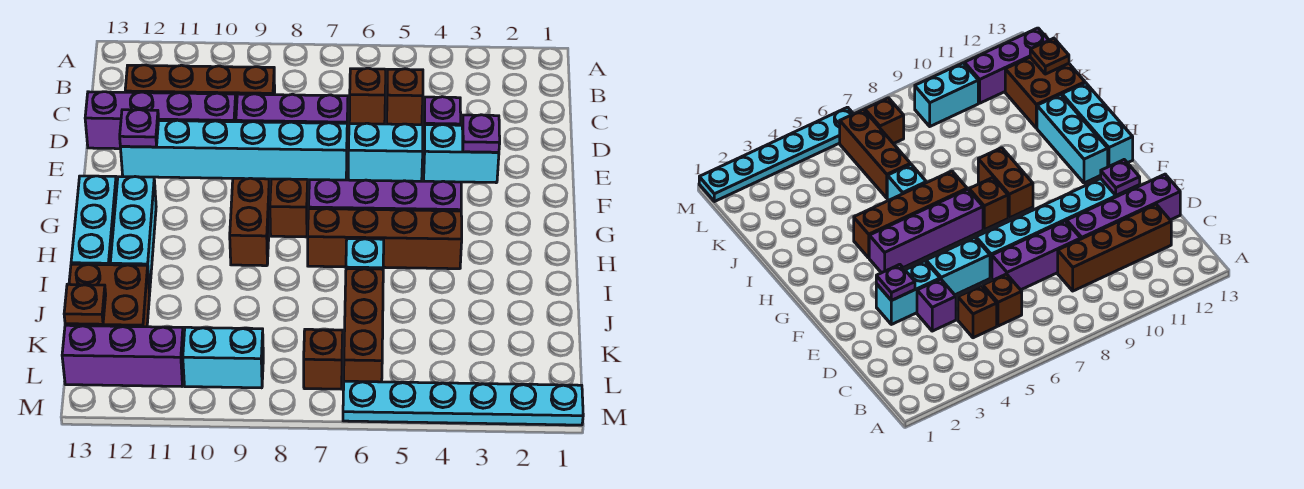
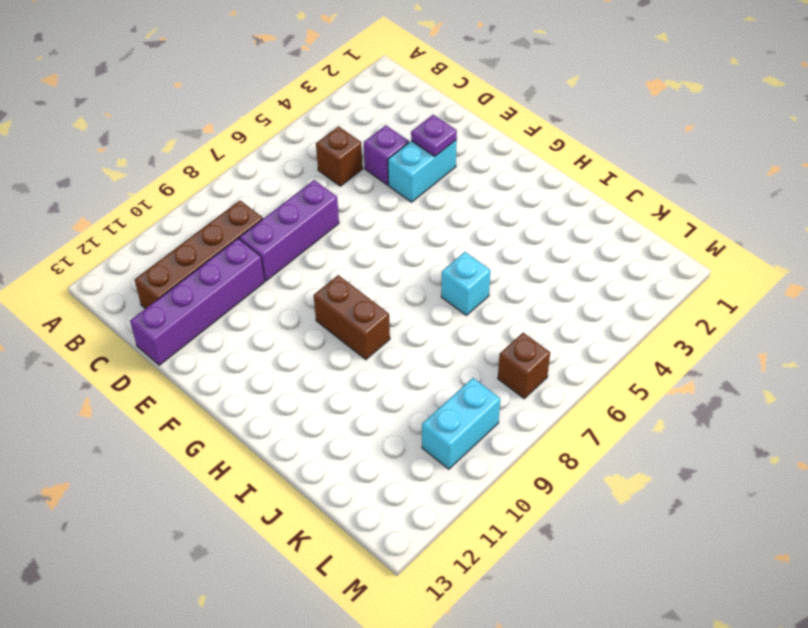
none -> brown 1x1 brick [349,68,386,124]
none -> cyan 1x2 brick [348,123,423,181]
none -> cyan 1x6 brick [120,120,347,180]

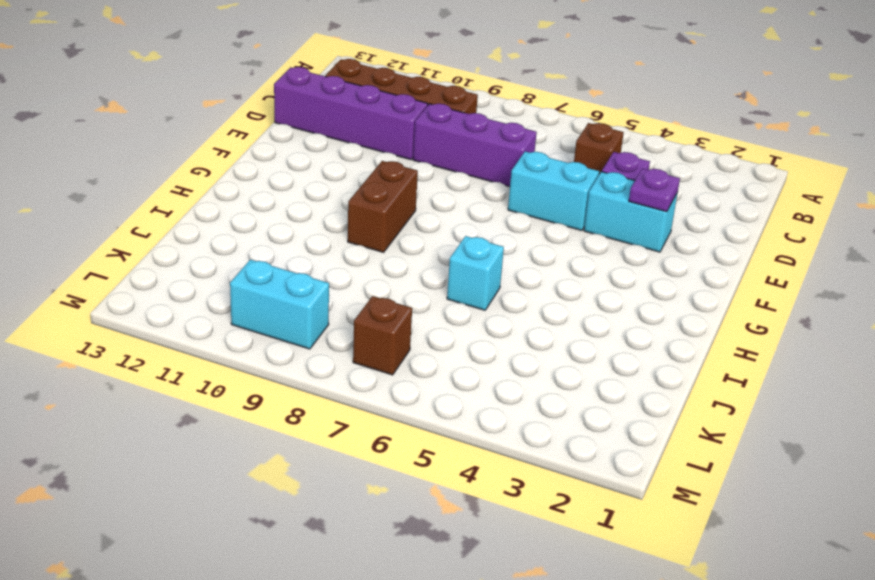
none -> brown 1x1 brick [349,68,386,124]
none -> cyan 1x6 brick [120,120,347,180]
none -> purple 1x4 brick [309,180,461,211]

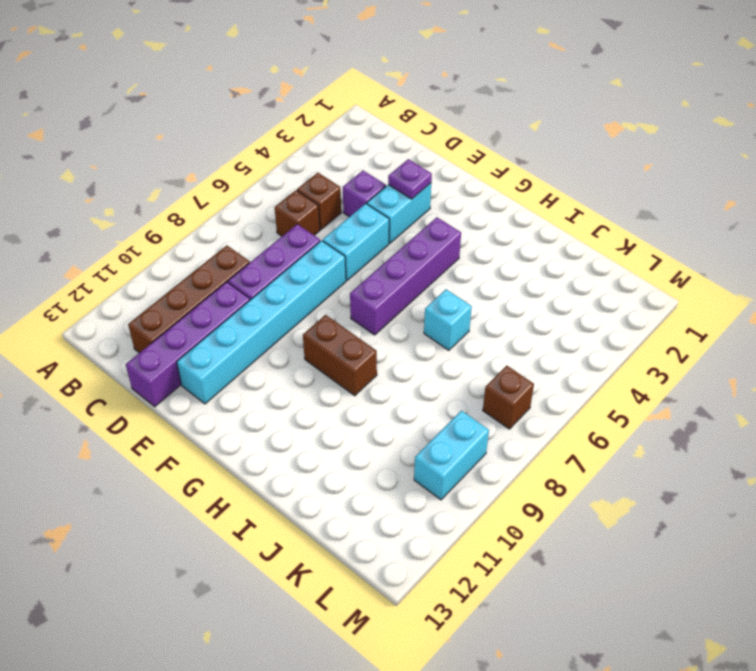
none -> brown 1x1 brick [270,179,308,237]
none -> cyan 1x3 brick [110,177,156,293]
none -> cyan 1x3 brick [71,176,117,265]

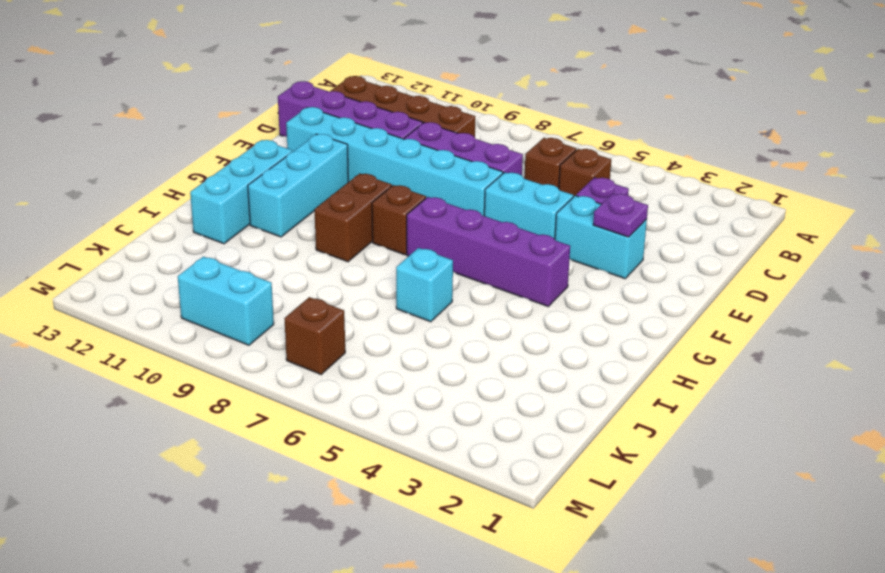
cyan 1x3 brick [248,134,348,237] -> cyan 1x3 brick moved to [71,176,117,265]
none -> brown 1x4 brick [308,209,462,269]
none -> brown 1x3 brick [344,269,383,382]
none -> brown 2x2 brick [65,264,150,327]

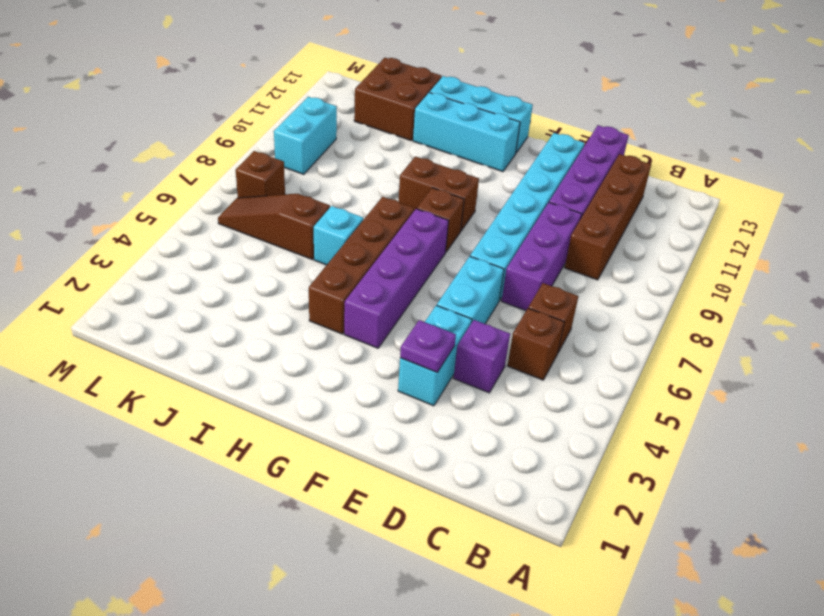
brown 1x3 slope [218,194,330,260] -> brown 1x3 brick [344,269,383,382]
none -> purple 1x3 brick [62,325,184,386]
none -> cyan 1x6 plate [343,381,583,425]
none -> purple 1x1 plate [120,110,159,147]

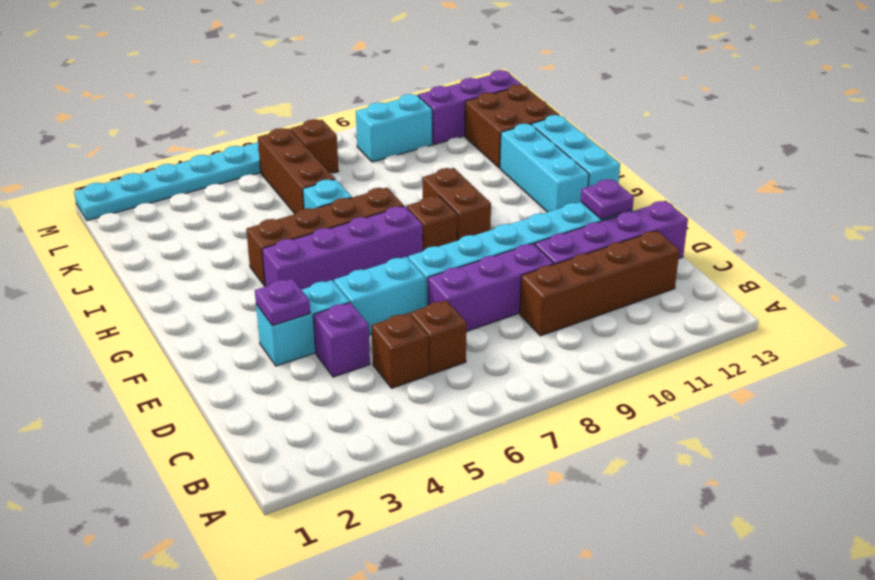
none -> brown 1x1 plate [64,284,106,324]

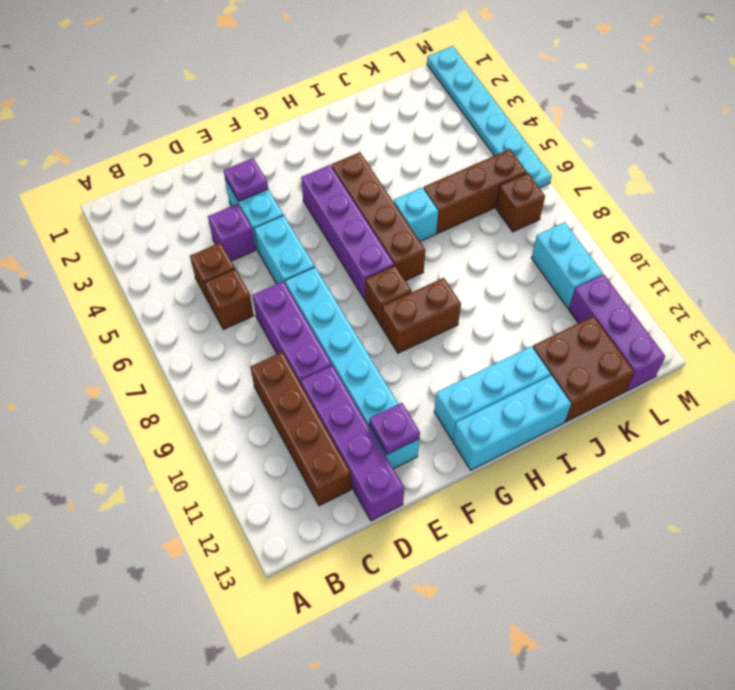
none -> brown 1x1 plate [64,284,106,324]

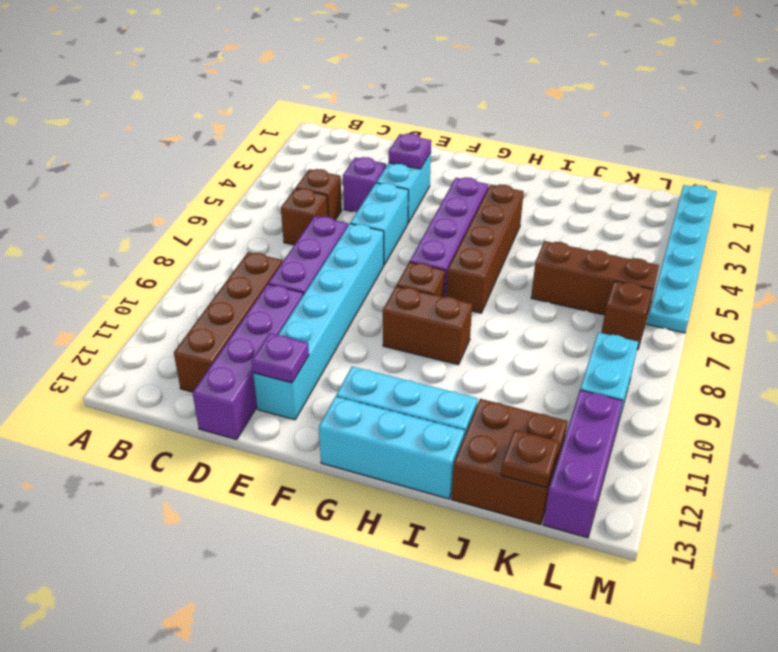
none -> cyan 1x1 brick [346,239,384,269]

